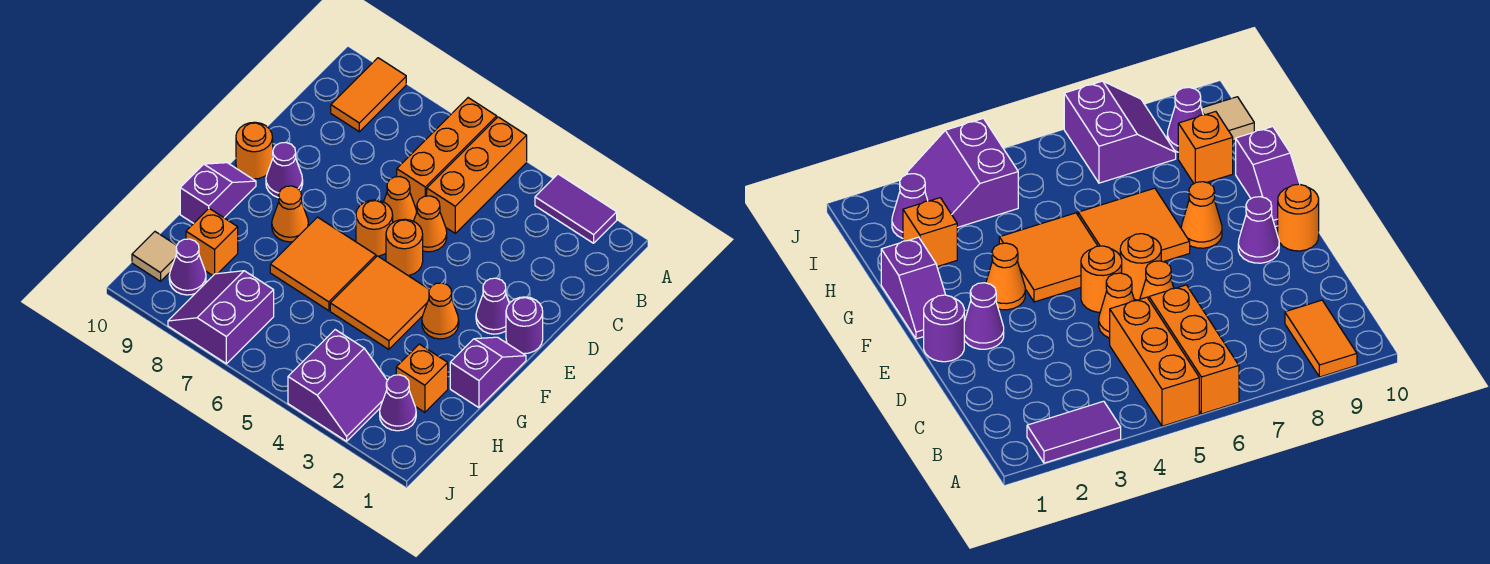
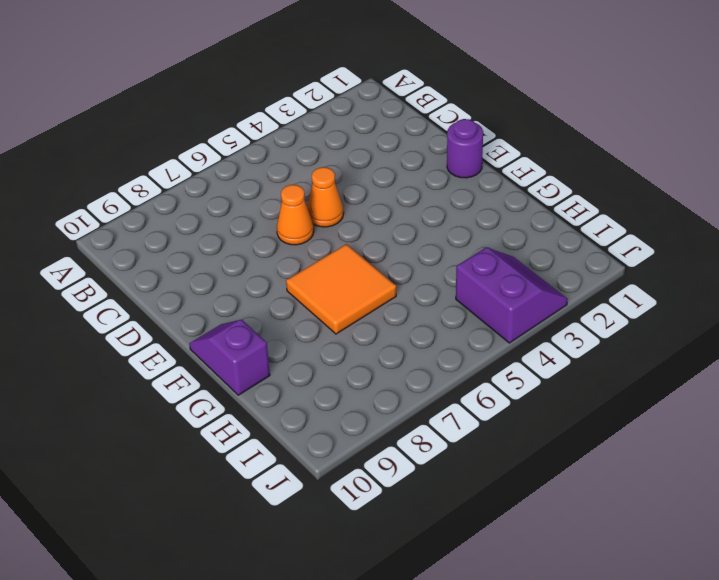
none -> purple 1x2 tile [535,174,617,243]
none -> orange 1x3 brick [427,117,527,233]
none -> orange 1x3 brick [397,98,497,209]

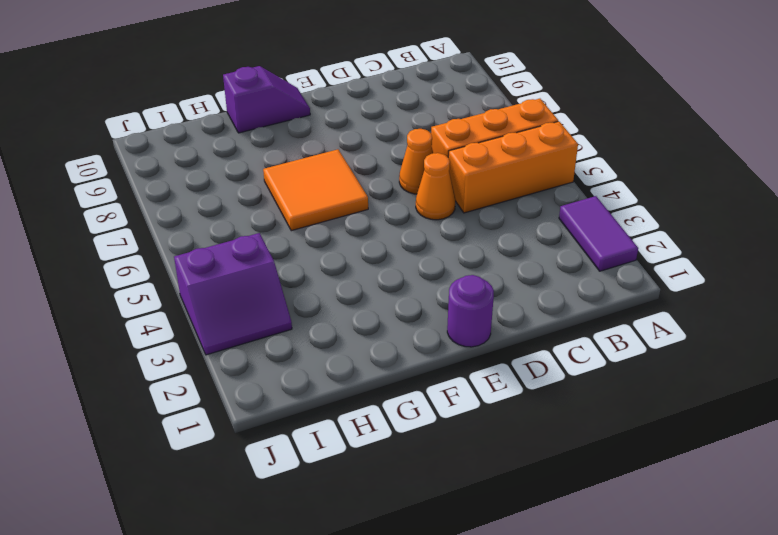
none -> orange 1x2 tile [331,58,406,132]
none -> purple 1x1 cone [476,278,509,334]
none -> orange 1x1 round brick [386,219,423,276]

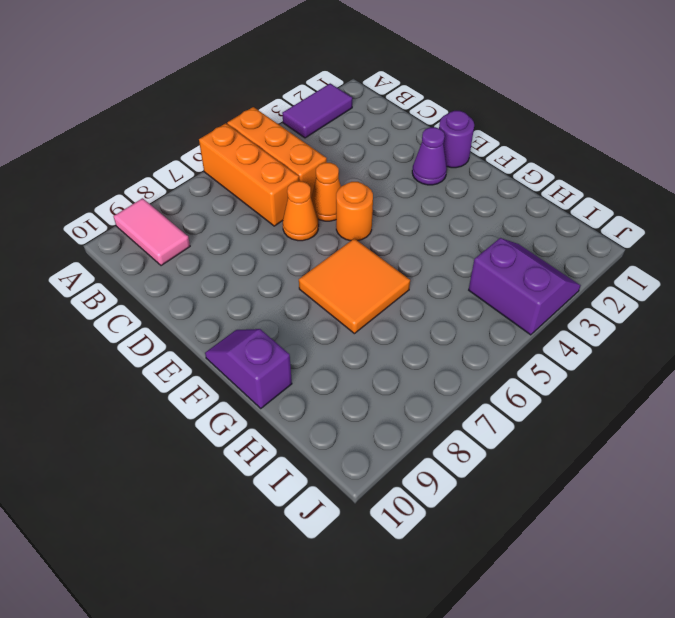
pink 1x2 tile [114,198,190,266] -> orange 1x2 tile [331,58,406,132]
none -> orange 1x1 round brick [356,200,393,256]
none -> purple 1x1 cone [266,142,303,198]
none -> orange 1x1 round brick [236,122,273,179]

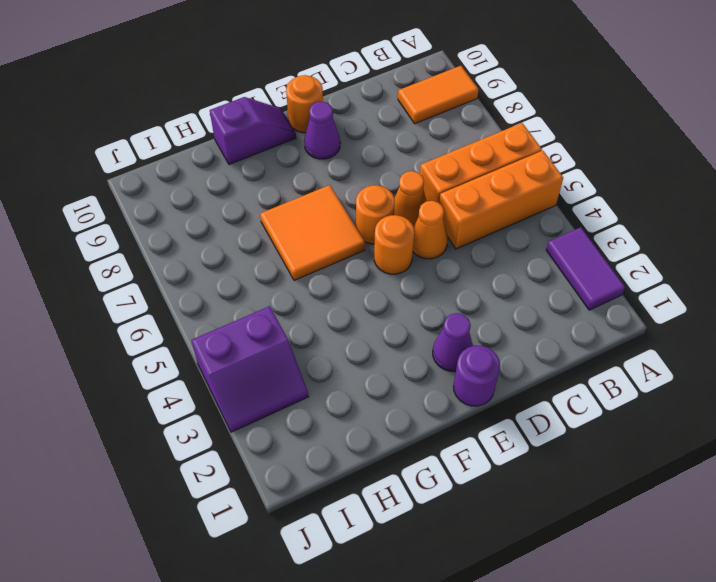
none -> purple 1x2 slope [450,337,526,408]
none -> orange 1x1 cone [422,283,459,339]
none -> orange 2x2 tile [330,256,429,349]

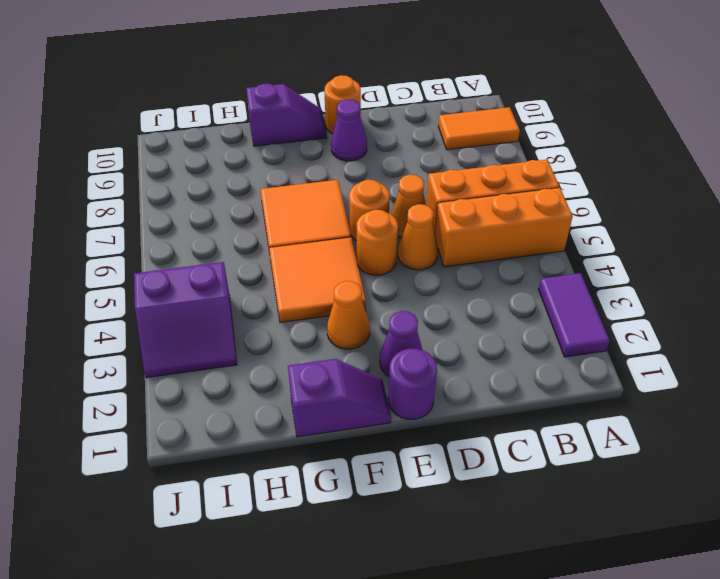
none -> orange 1x1 cone [272,186,308,242]
none -> orange 1x1 brick [396,344,448,412]
none -> orange 1x1 brick [186,208,238,275]

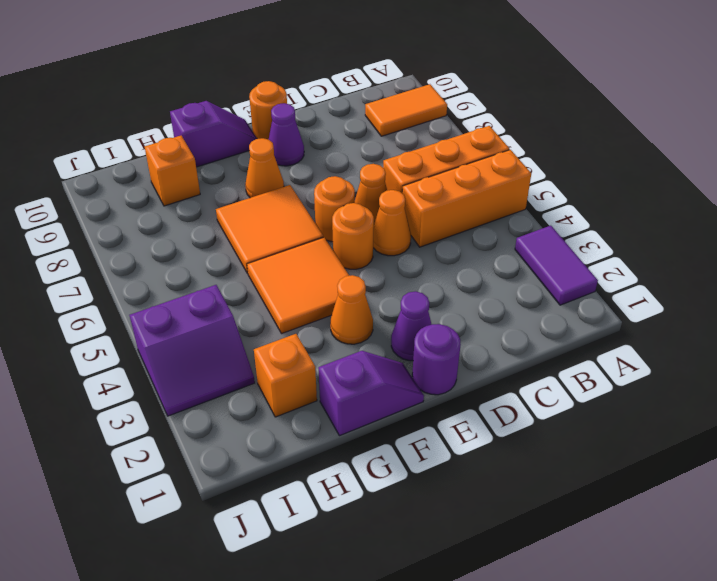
none -> purple 1x1 cone [380,375,416,431]
none -> purple 2x2 slope [168,271,274,364]
none -> purple 1x1 cone [169,239,206,295]

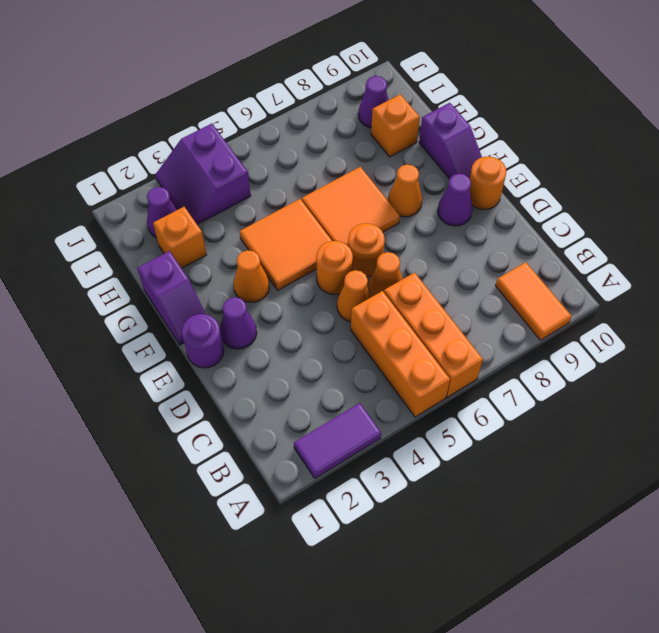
none -> purple 2x2 slope [168,271,274,364]
none -> tan 1x1 tile [132,232,177,281]

